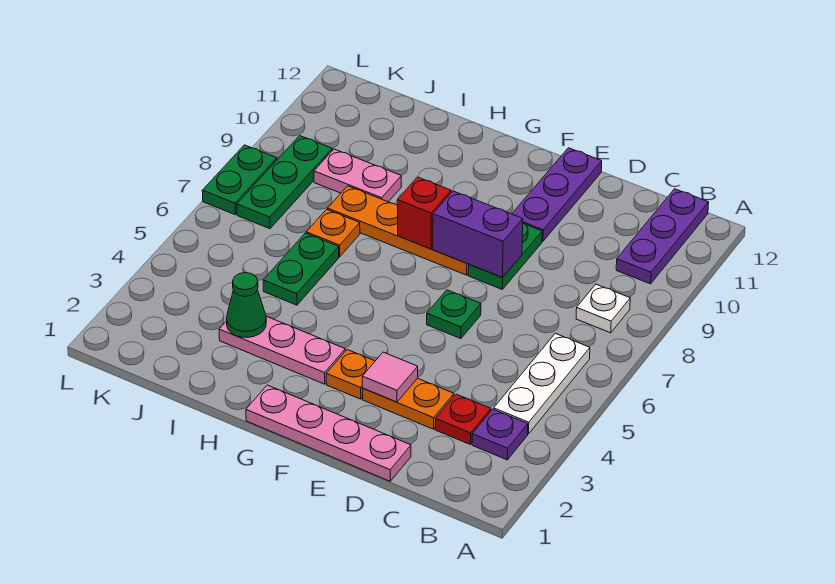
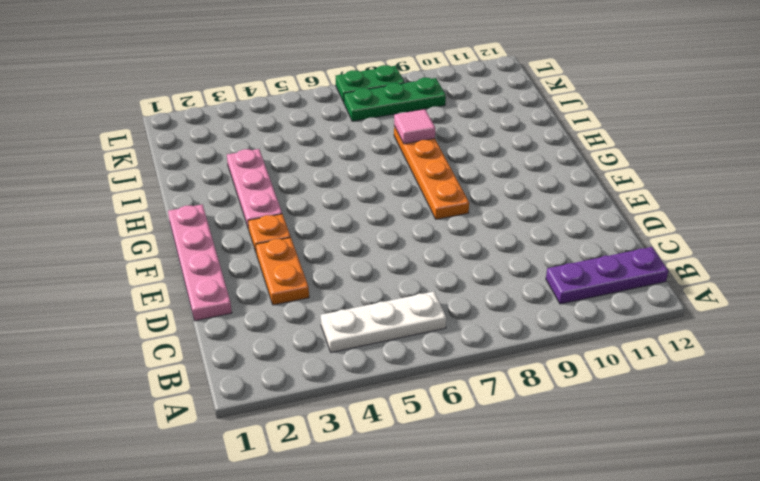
pink 1x1 tile [394,109,435,144] -> pink 1x1 tile moved to [362,352,418,402]
none -> purple 1x1 plate [472,409,528,460]
none -> white 1x1 plate [576,284,630,333]
none -> red 1x1 plate [435,394,491,445]

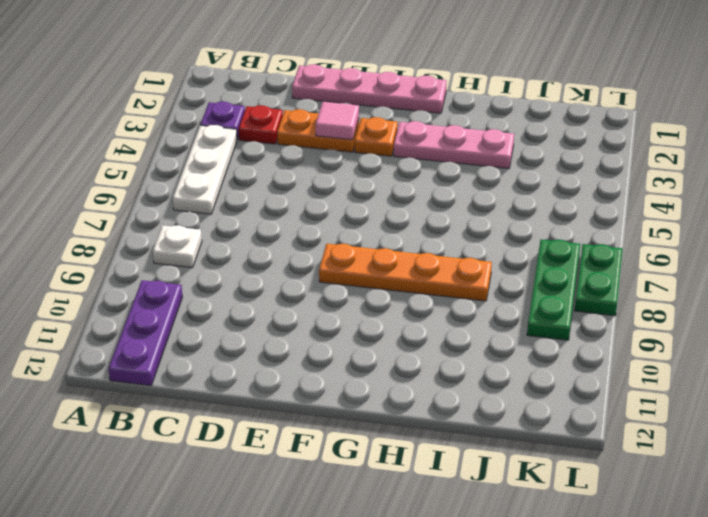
none -> green 1x1 plate [427,290,481,339]
none -> green 1x2 plate [468,223,542,289]
none -> purple 1x3 plate [512,148,602,241]

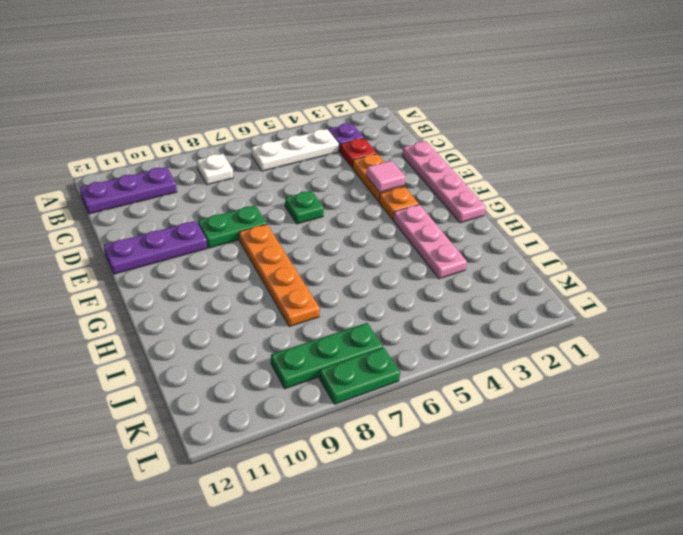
none -> green 1x2 plate [263,233,339,305]
none -> orange 1x1 plate [306,209,360,257]
none -> pink 1x2 plate [314,149,401,202]

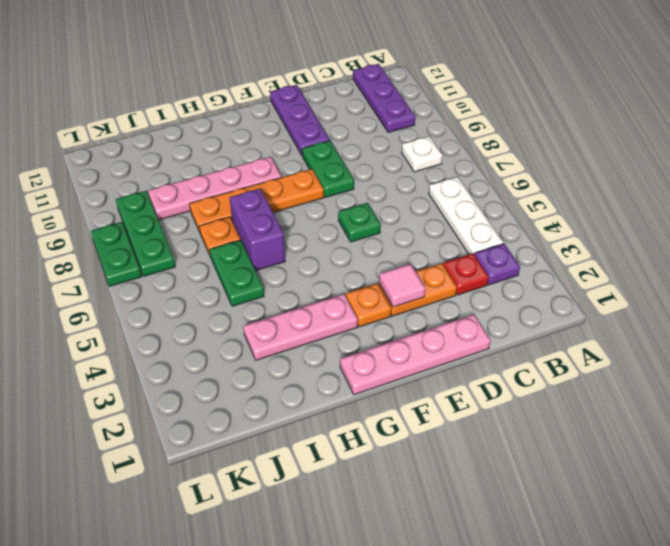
pink 1x4 plate [148,157,281,220] -> pink 1x2 plate [314,149,401,202]
purple 1x2 brick [230,189,285,271] -> purple 1x2 brick turned to [433,191,523,278]
none -> red 1x1 brick [397,177,451,249]
none -> green 1x1 cone [226,273,266,338]

